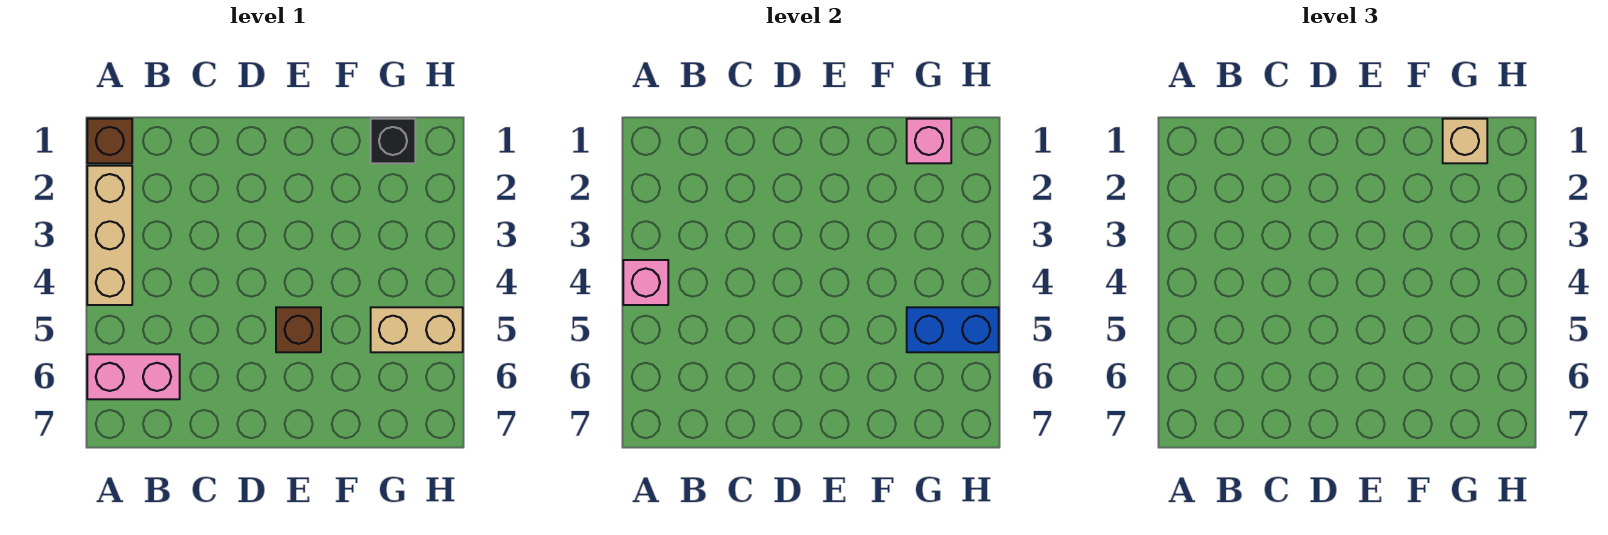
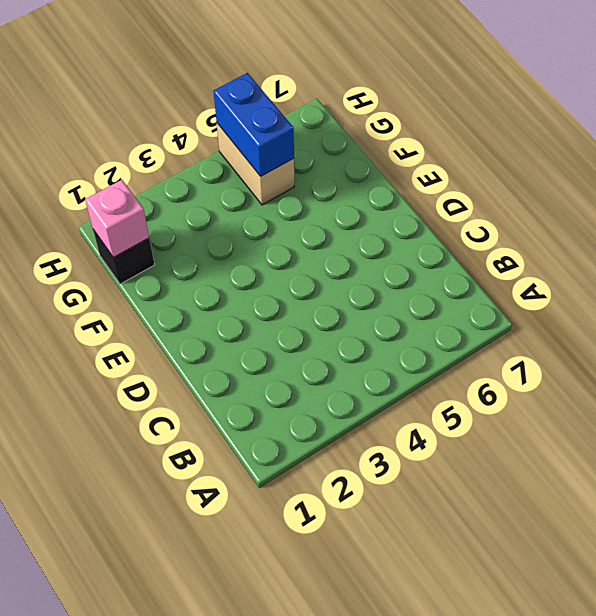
none -> brown 1x1 brick [87,119,132,163]
none -> tan 1x3 brick [87,166,132,305]

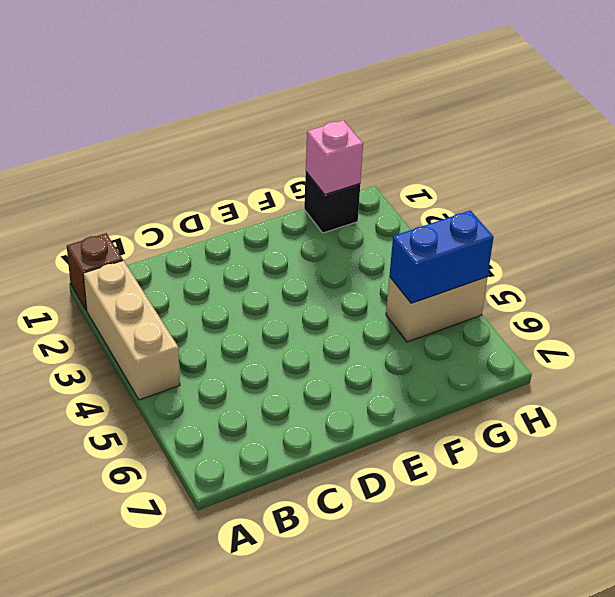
none -> pink 1x2 brick [87,354,180,399]
none -> brown 1x1 brick [276,307,321,352]

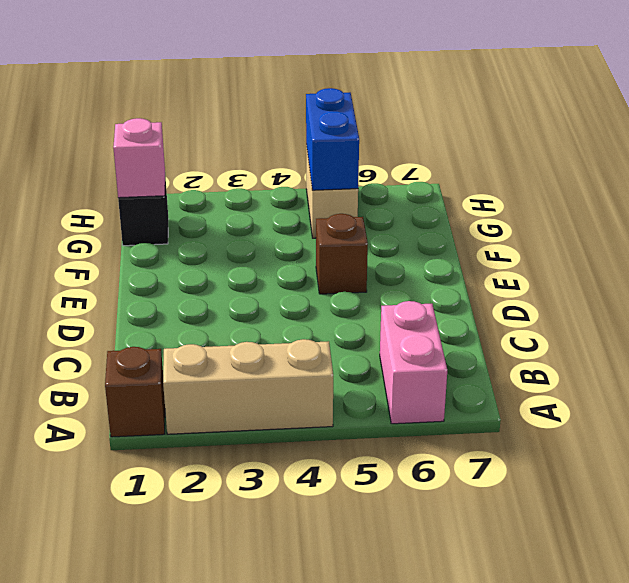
none -> pink 1x1 brick [623,260,668,305]
none -> tan 1x1 brick [1443,119,1487,163]

